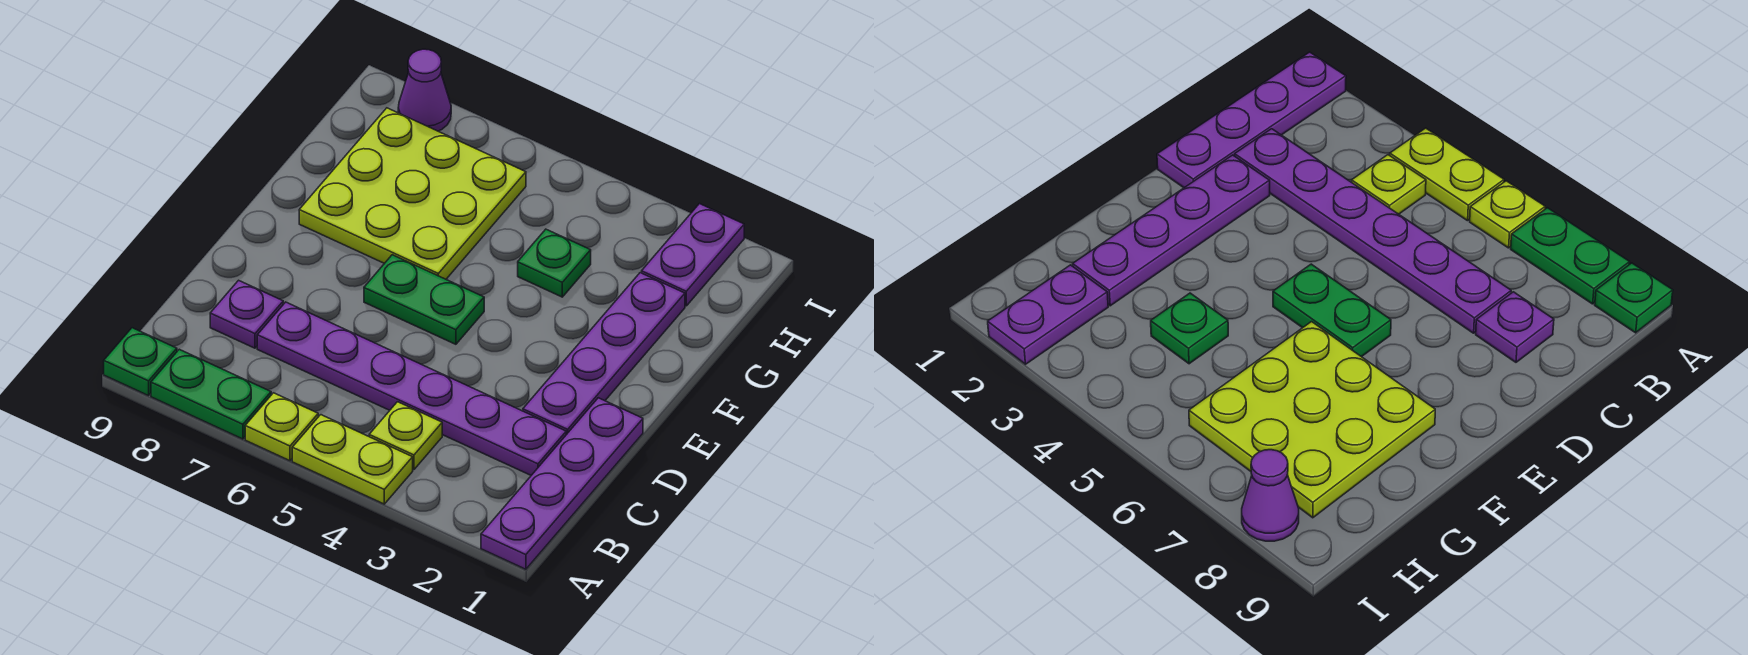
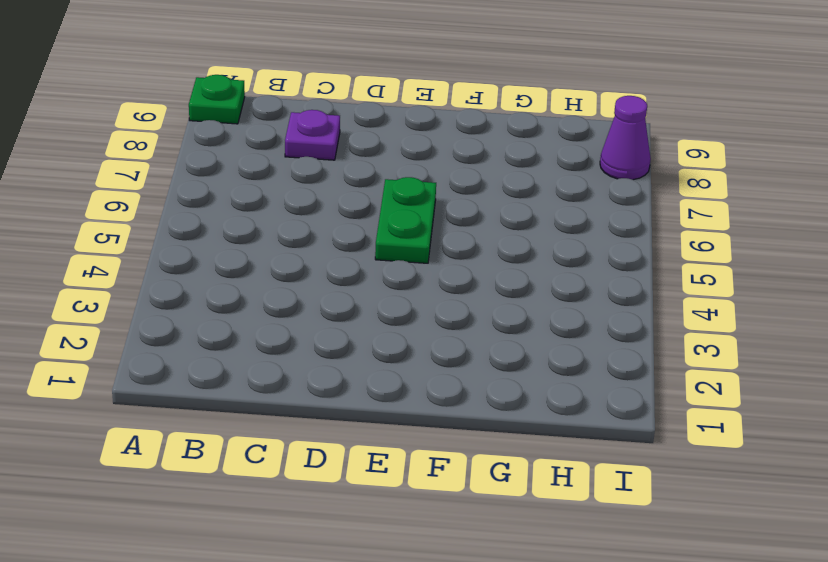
none -> purple 1x4 plate [481,398,643,569]
none -> lime 1x2 plate [292,415,413,504]
none -> lime 1x1 plate [245,393,318,461]

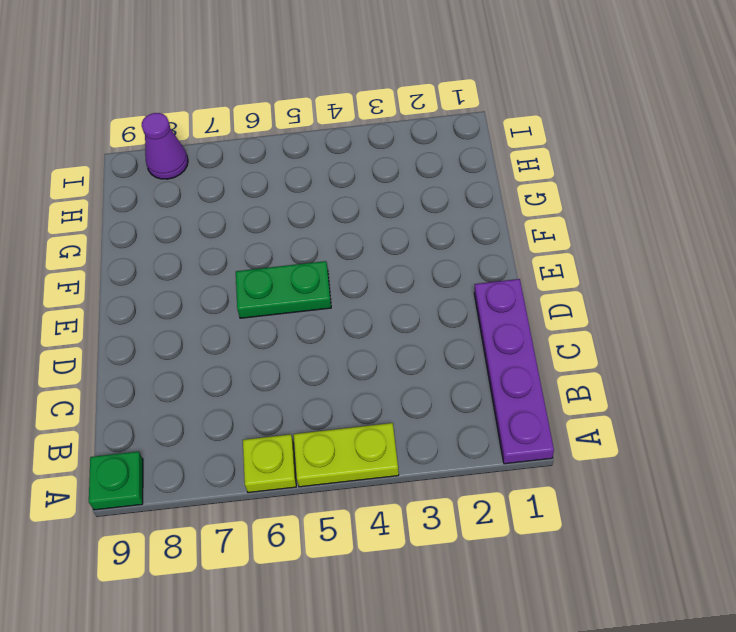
none -> green 1x2 plate [151,349,271,439]
none -> lime 1x1 plate [369,402,442,470]
none -> purple 1x6 plate [257,302,566,475]

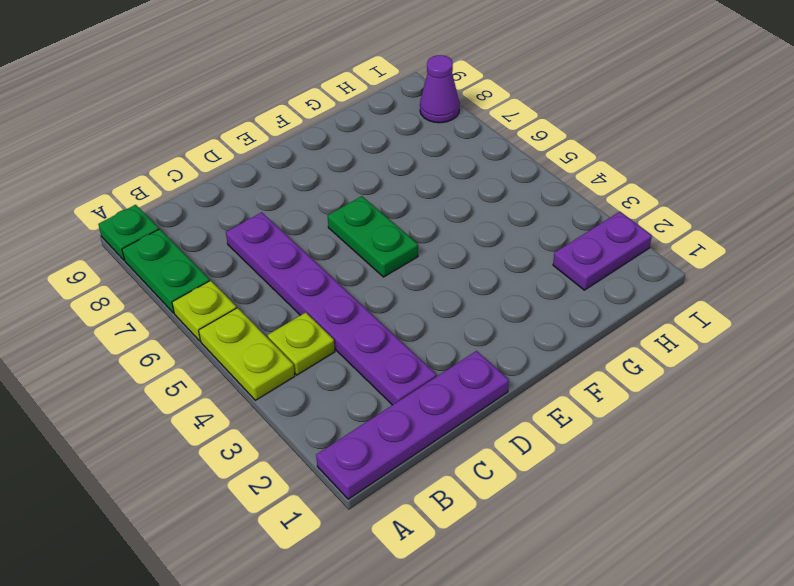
none -> purple 1x1 plate [210,280,283,348]
none -> purple 1x4 plate [523,273,685,435]
none -> lime 3x3 plate [299,108,526,279]

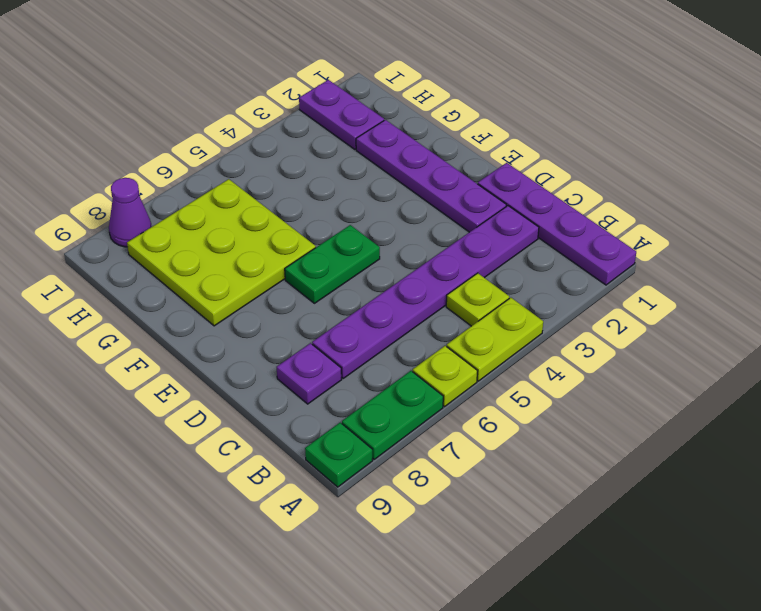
none -> green 1x1 plate [518,229,591,297]

